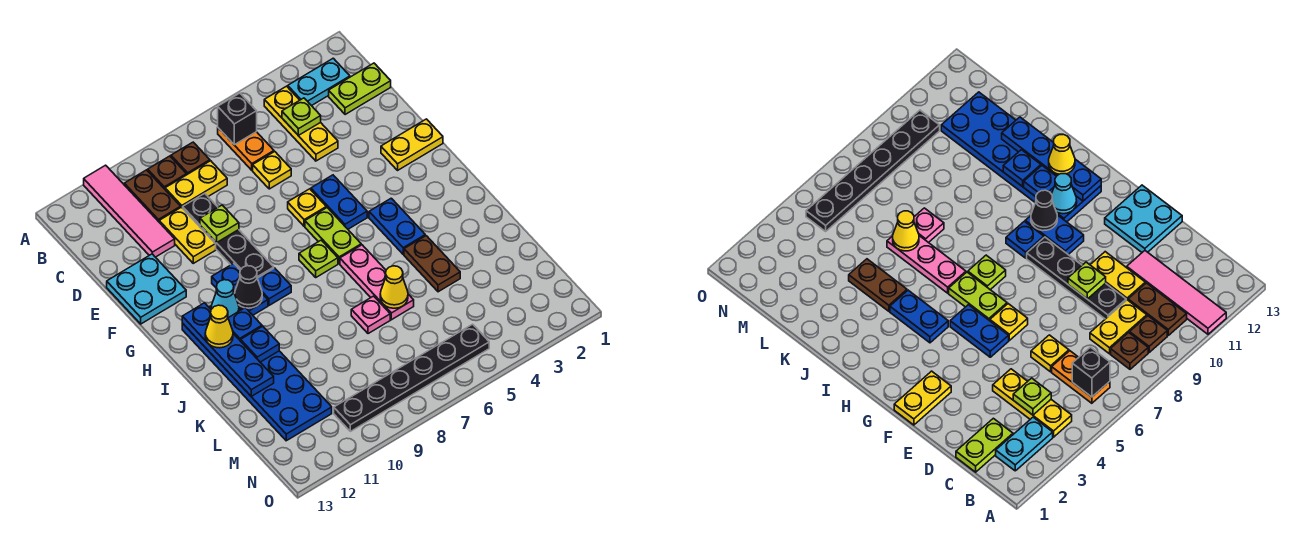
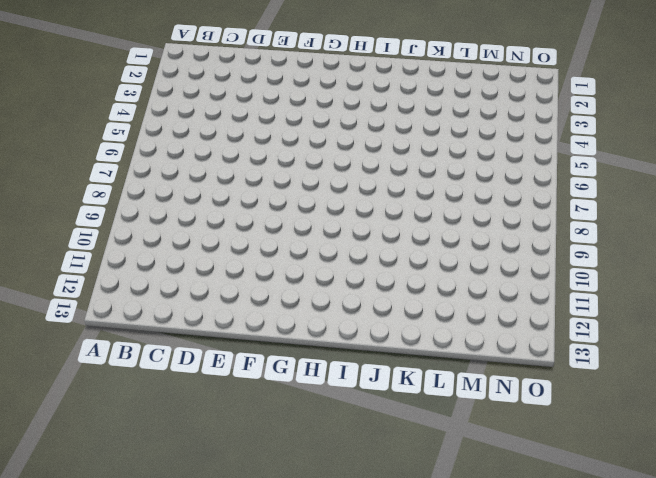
none -> pink 1x4 tile [84,165,175,257]
none -> cyan 1x2 plate [288,58,350,106]
none -> yellow 1x3 plate [264,86,338,161]
none -> orange 1x2 plate [218,128,274,170]

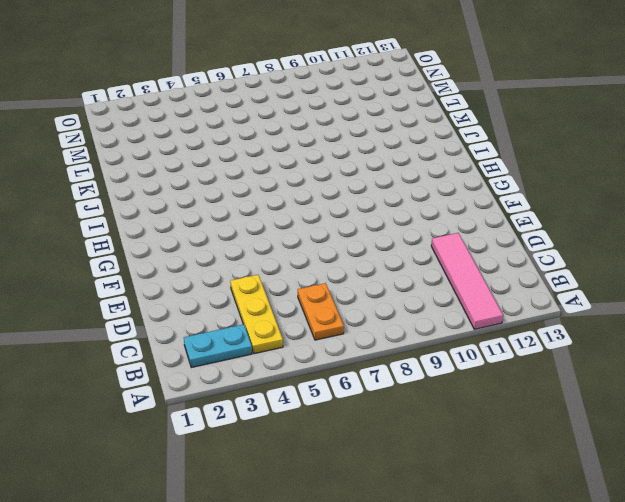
none -> brown 1x1 plate [171,142,210,174]
none -> brown 1x1 plate [148,156,187,189]
none -> brown 1x2 plate [124,170,181,222]
none -> lime 1x2 plate [329,63,391,115]

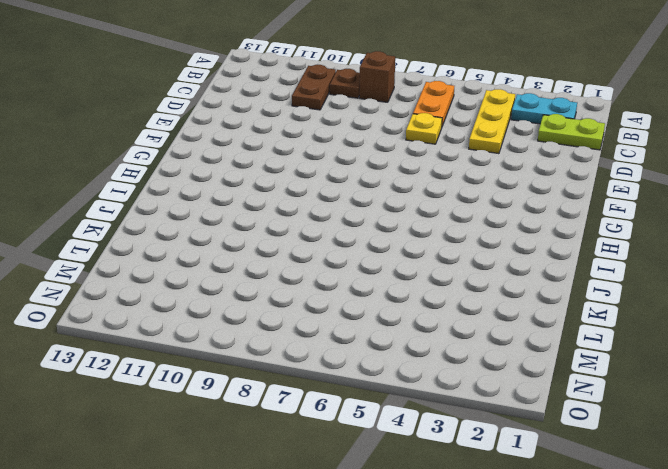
brown 1x1 brick [359,51,395,102] -> brown 1x1 plate [171,142,210,174]
none -> pink 1x4 tile [84,165,175,257]
none -> yellow 1x2 plate [165,161,227,208]
none -> black 1x4 plate [183,193,274,278]
none -> yellow 1x2 plate [159,207,216,263]

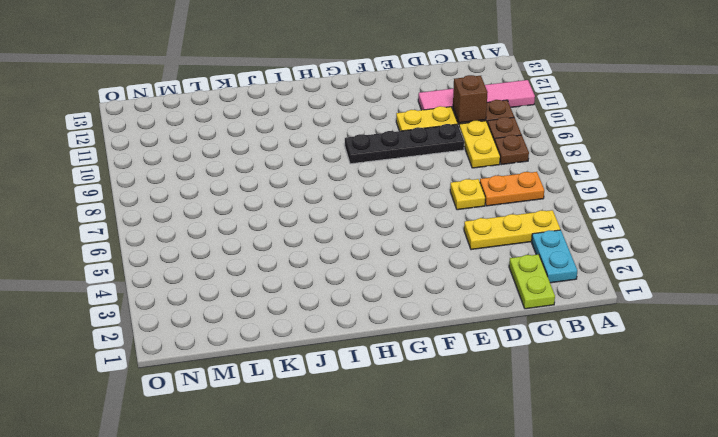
brown 1x1 brick [453,75,488,123] -> none
none -> cyan 2x2 plate [107,254,186,324]
none -> yellow 1x2 plate [381,119,443,170]
none -> blue 1x2 plate [311,175,367,229]
none -> yellow 1x1 plate [288,189,326,226]

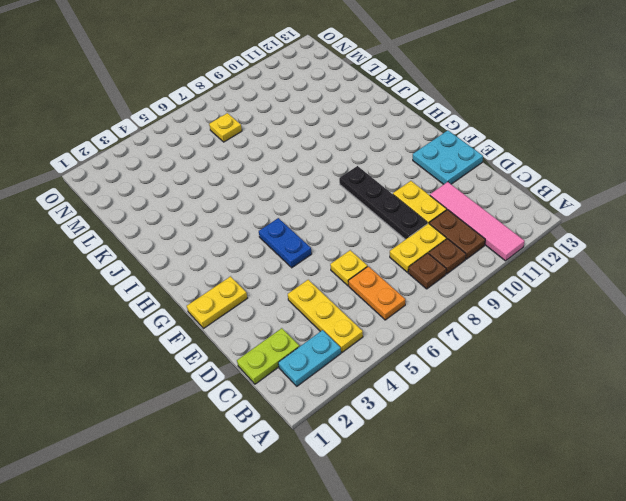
yellow 1x1 plate [209,113,242,142] -> yellow 1x1 plate moved to [288,189,326,226]
none -> lime 1x2 plate [305,208,361,264]
none -> blue 1x2 plate [212,263,268,315]
none -> blue 1x2 plate [369,198,425,254]
none -> lime 1x1 plate [299,240,338,277]

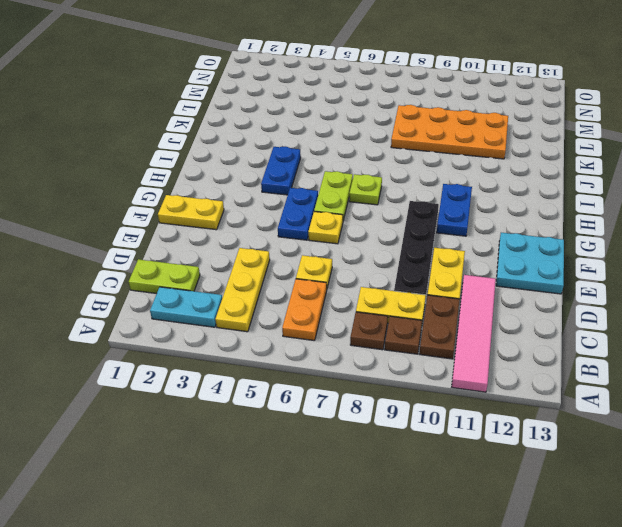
orange 2x4 plate [391,105,508,159] -> blue 2x6 plate [182,306,332,441]
none -> blue 1x1 plate [257,268,291,305]
none -> pink 1x3 plate [340,245,414,320]
none -> brown 1x2 plate [404,236,460,292]
none -> pink 1x1 plate [351,296,390,334]

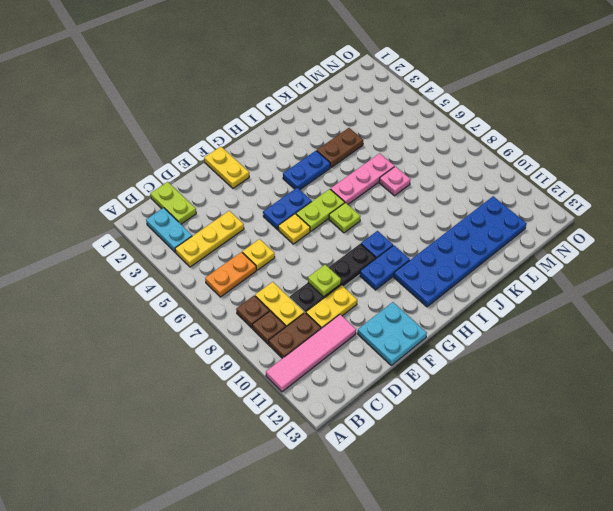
none -> black 1x6 plate [334,324,489,431]
none -> black 1x1 brick [218,93,257,145]
none -> lime 1x1 plate [282,98,321,135]
none -> black 1x1 cone [235,266,262,308]

